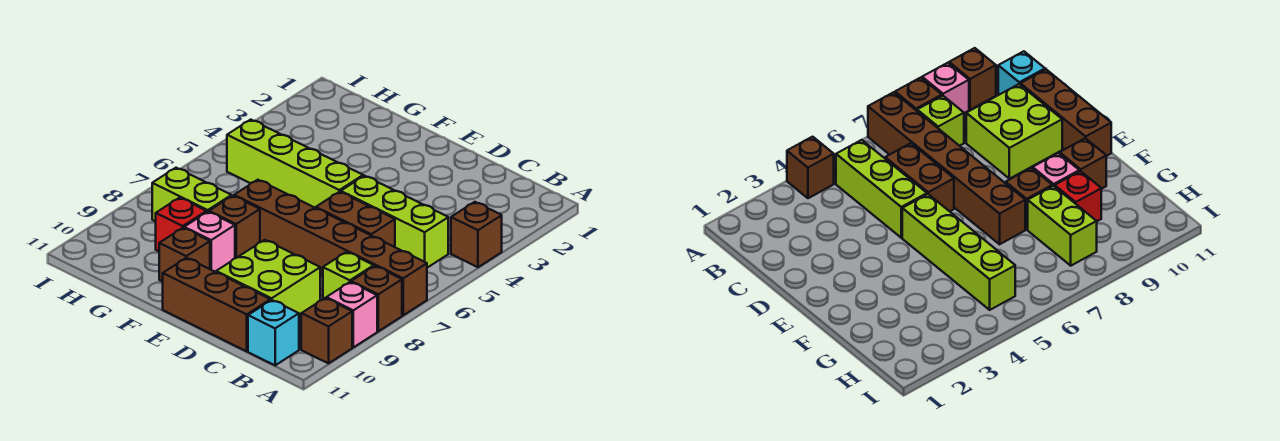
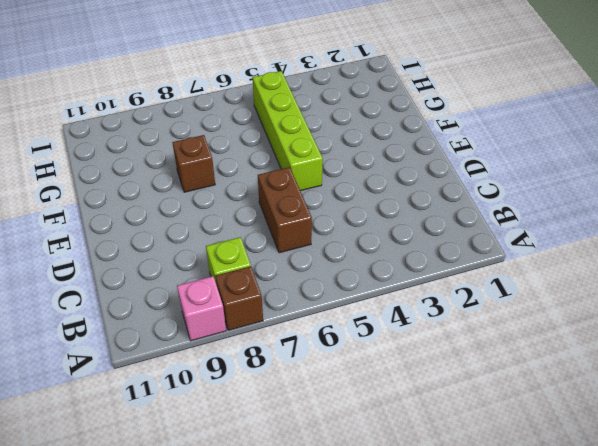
none -> brown 1x1 brick [451,202,502,267]
none -> brown 1x6 brick [234,180,427,315]
none -> brown 1x1 brick [301,298,352,363]

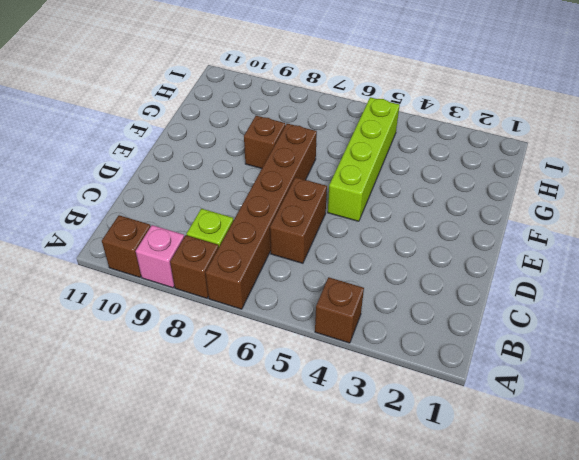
none -> lime 1x3 brick [341,176,448,268]
none -> cyan 1x1 brick [248,300,299,365]
none -> lime 2x2 brick [216,240,320,318]

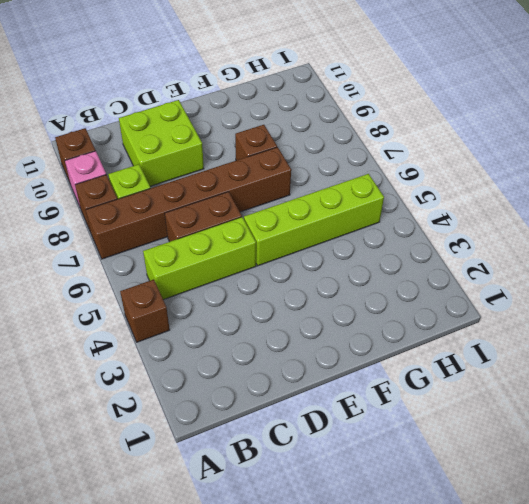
none -> cyan 1x1 brick [248,300,299,365]
none -> brown 1x3 brick [163,258,270,351]
none -> pink 1x1 brick [184,212,235,272]

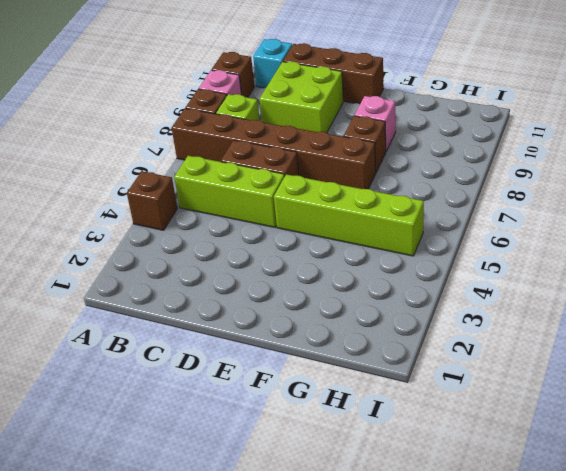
none -> brown 1x1 brick [159,228,210,282]
none -> lime 1x2 brick [152,168,231,221]
none -> red 1x1 brick [156,198,207,251]

